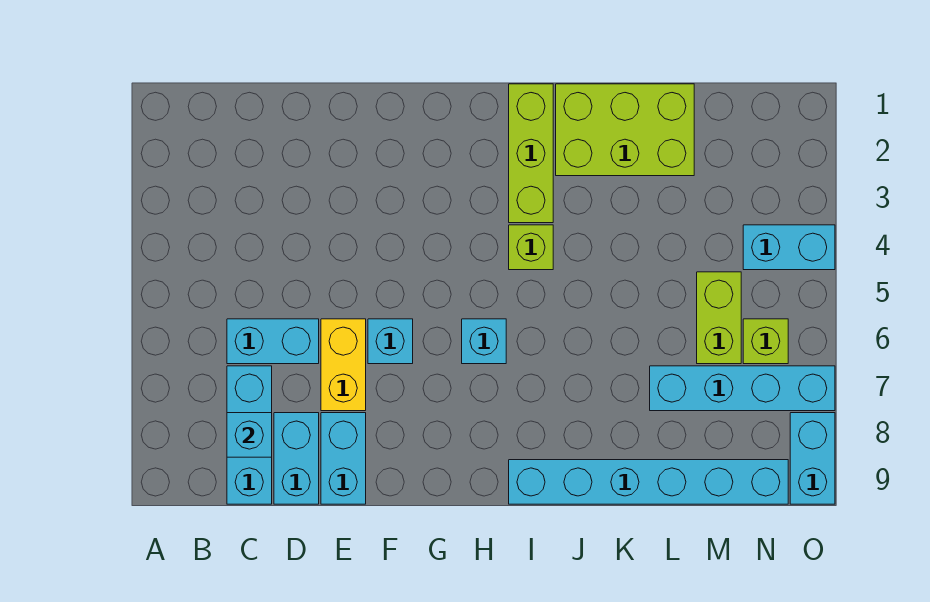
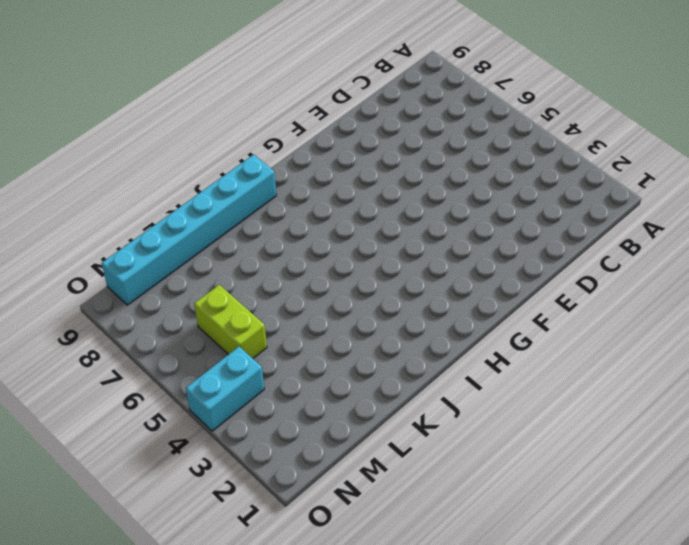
none -> cyan 1x2 brick [227,319,319,364]
none -> cyan 1x3 brick [227,366,272,504]
none -> cyan 1x2 brick [274,413,319,504]

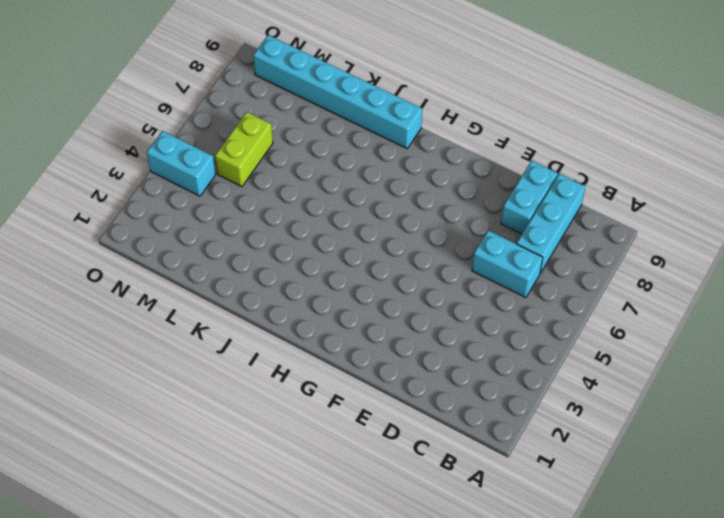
none -> yellow 1x2 brick [321,319,366,411]
none -> cyan 1x2 brick [321,413,366,504]
none -> cyan 1x1 brick [368,319,413,364]

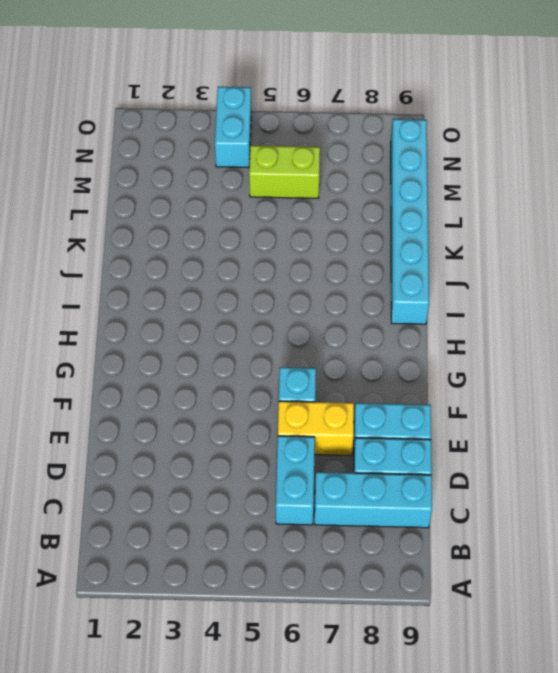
none -> cyan 1x1 brick [462,319,506,364]
none -> lime 1x3 brick [509,84,553,223]
none -> lime 1x1 brick [509,225,553,270]

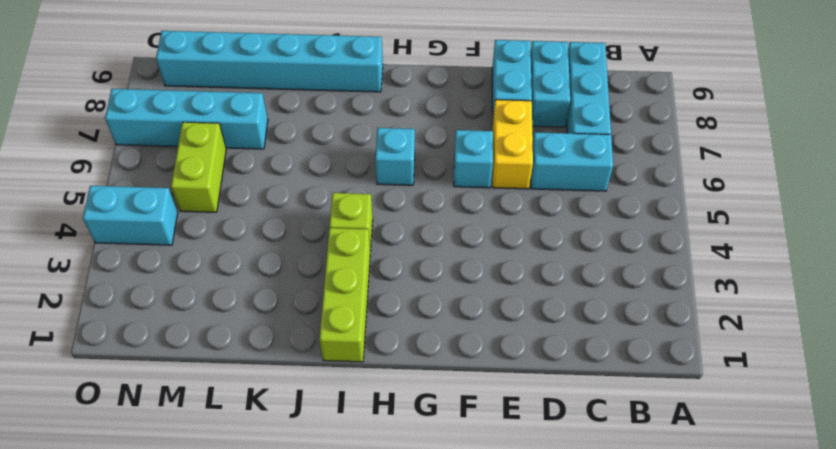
none -> lime 2x3 brick [556,84,694,176]
none -> lime 1x1 brick [743,319,788,364]
none -> cyan 1x2 brick [790,413,835,504]

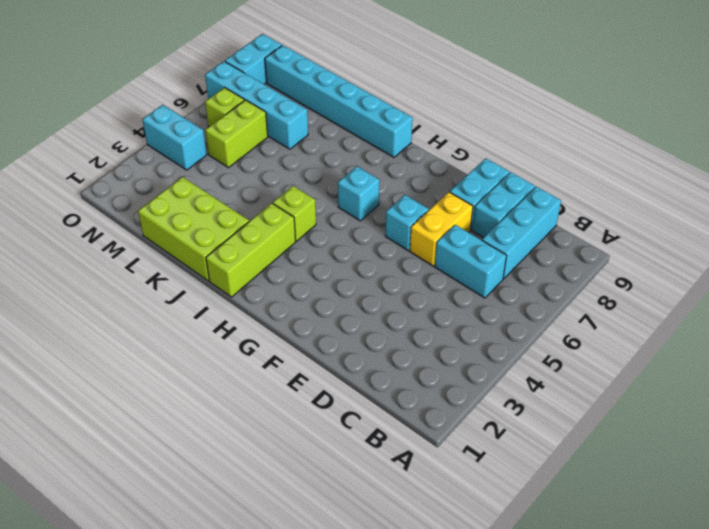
none -> cyan 1x1 brick [227,413,272,457]

